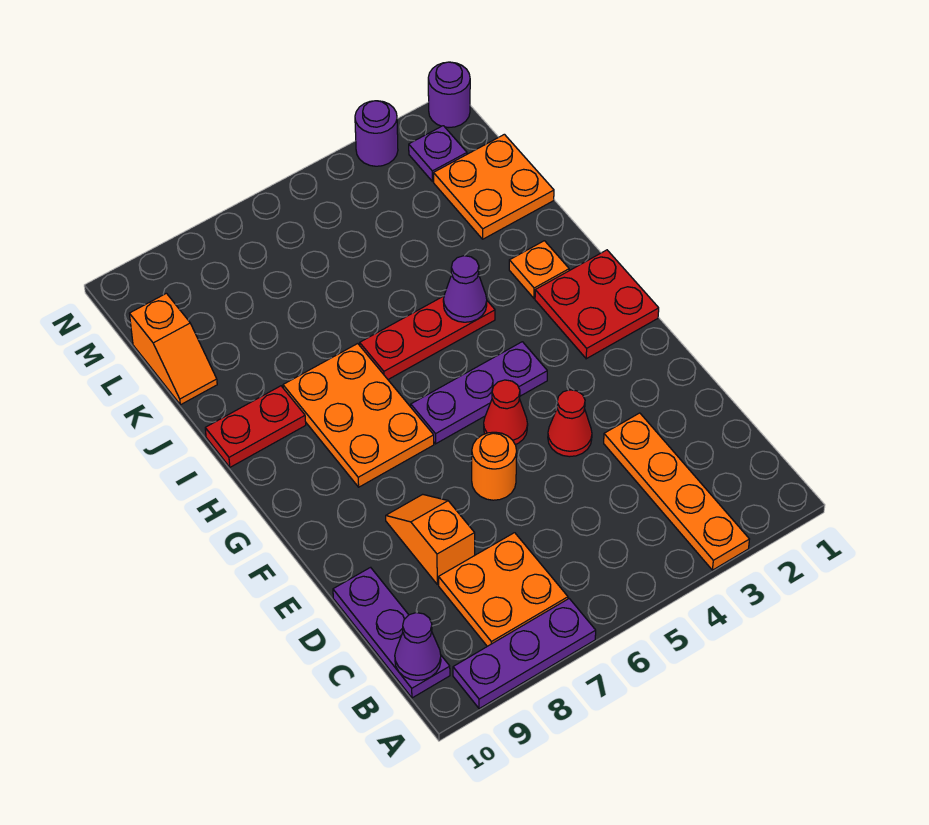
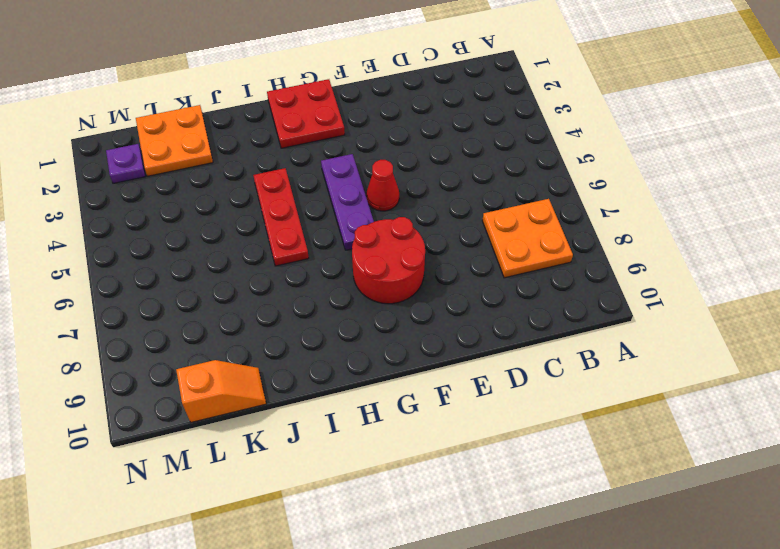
red 2x2 round brick [352,217,425,304] -> orange 2x3 plate [283,344,434,487]
none -> orange 1x4 plate [604,413,749,570]
none -> purple 1x3 plate [453,599,596,709]
none -> purple 1x3 plate [333,567,450,698]

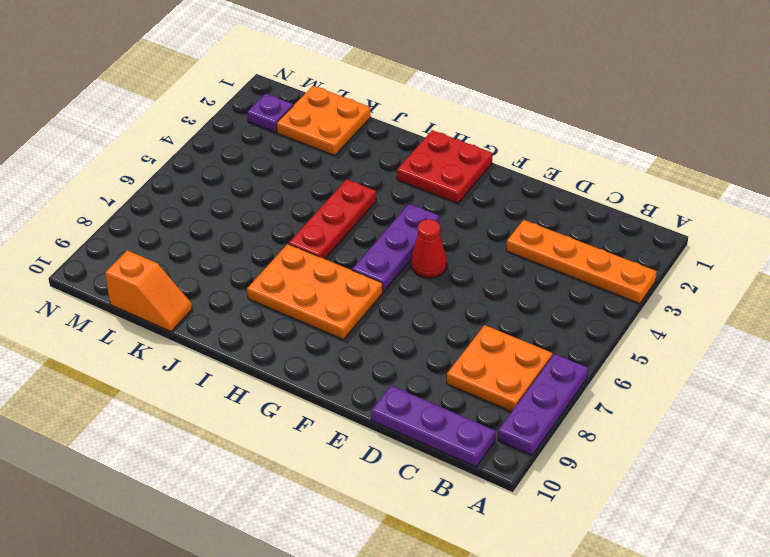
none -> orange 1x2 slope [386,494,475,584]
none -> red 1x1 cone [548,390,592,457]
none -> orange 1x1 round brick [472,432,517,500]

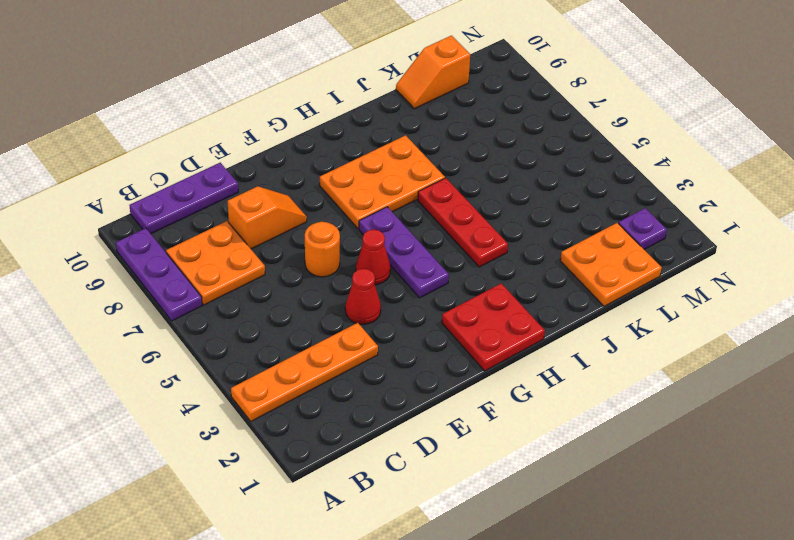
none -> orange 1x1 plate [509,241,569,298]
none -> red 1x2 plate [205,386,306,467]
none -> purple 1x1 round brick [428,62,470,128]

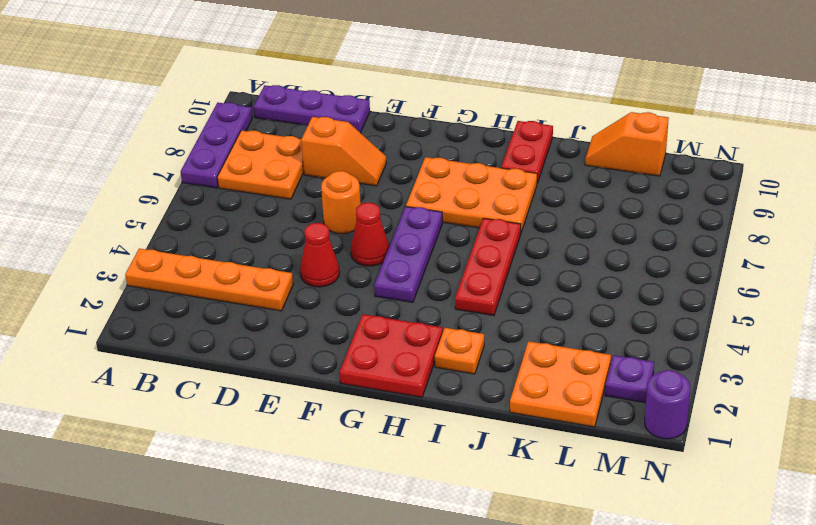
none -> purple 1x1 round brick [355,101,398,166]
none -> purple 1x1 cone [395,613,441,680]
none -> purple 1x1 cone [443,256,487,322]

